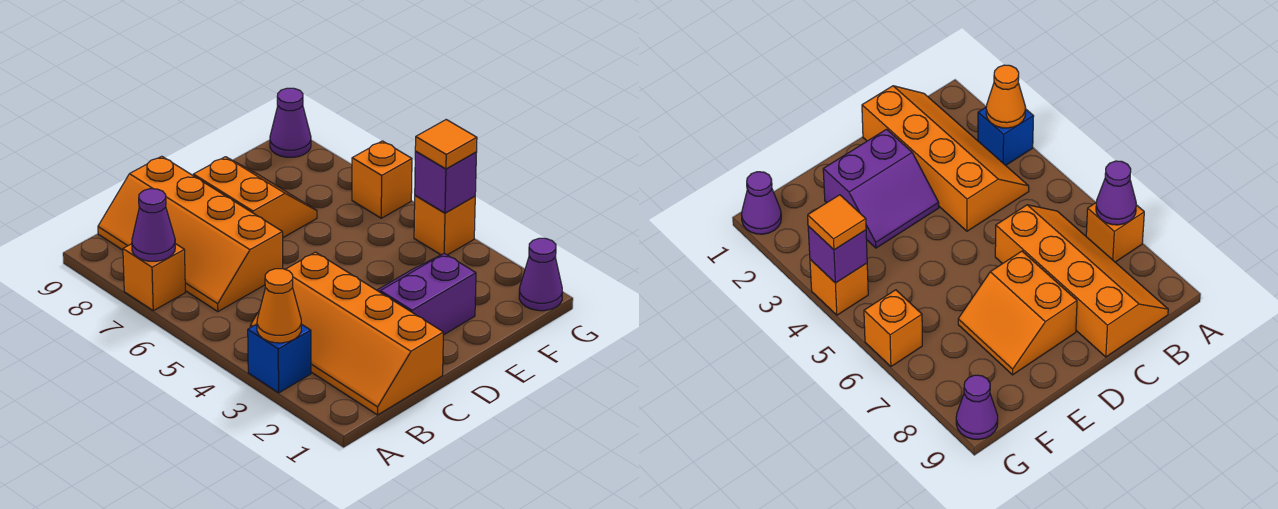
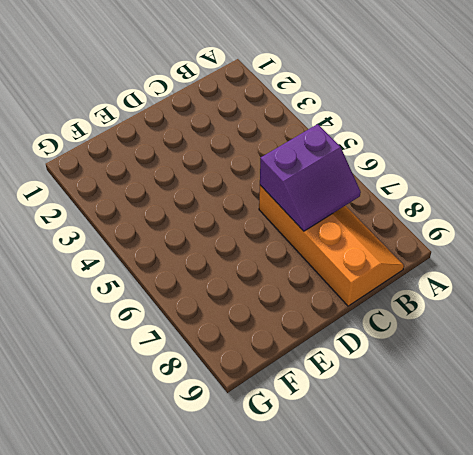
purple 2x2 slope [260,124,361,231] -> purple 2x2 slope moved to [377,253,476,335]
none -> blue 1x1 brick [248,324,311,393]
none -> orange 1x1 brick [123,244,185,311]
none -> orange 2x4 slope [250,252,443,415]

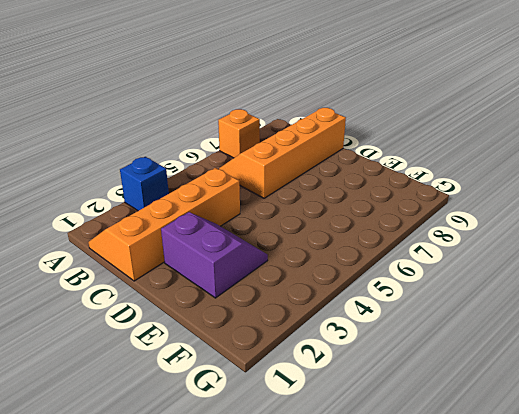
none -> orange 2x2 slope [193,157,317,237]
none -> purple 1x1 cone [519,238,563,311]
none -> orange 1x1 brick [414,196,475,255]

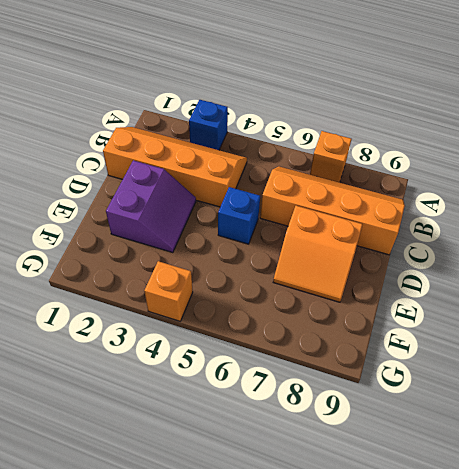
blue 1x1 brick [218,187,260,244] -> none
none -> purple 1x1 cone [519,238,563,311]
none -> orange 1x1 brick [352,141,412,218]
none -> purple 1x1 cone [270,88,311,157]

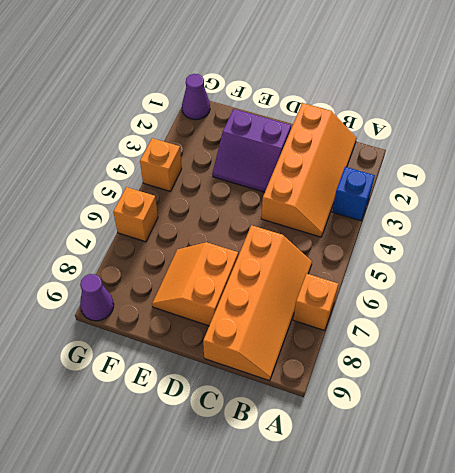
none -> orange 1x1 cone [257,269,301,343]
none -> purple 1x1 cone [132,189,175,261]
none -> purple 1x1 brick [415,152,476,213]

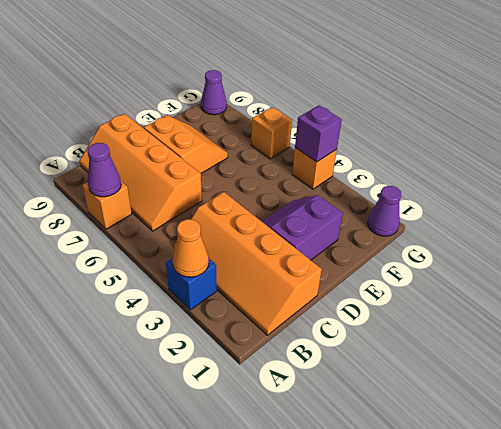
none -> orange 1x1 tile [415,120,477,169]

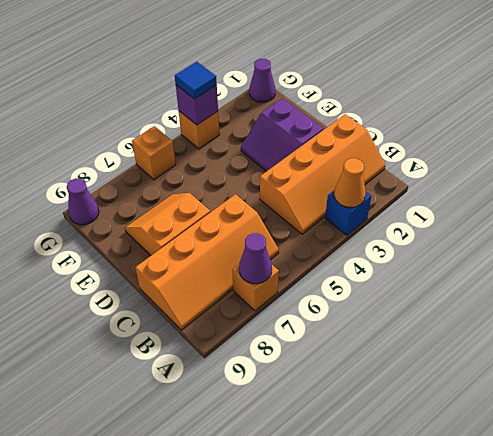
blue 1x1 tile [175,62,217,99] -> orange 1x1 tile [415,120,477,169]

